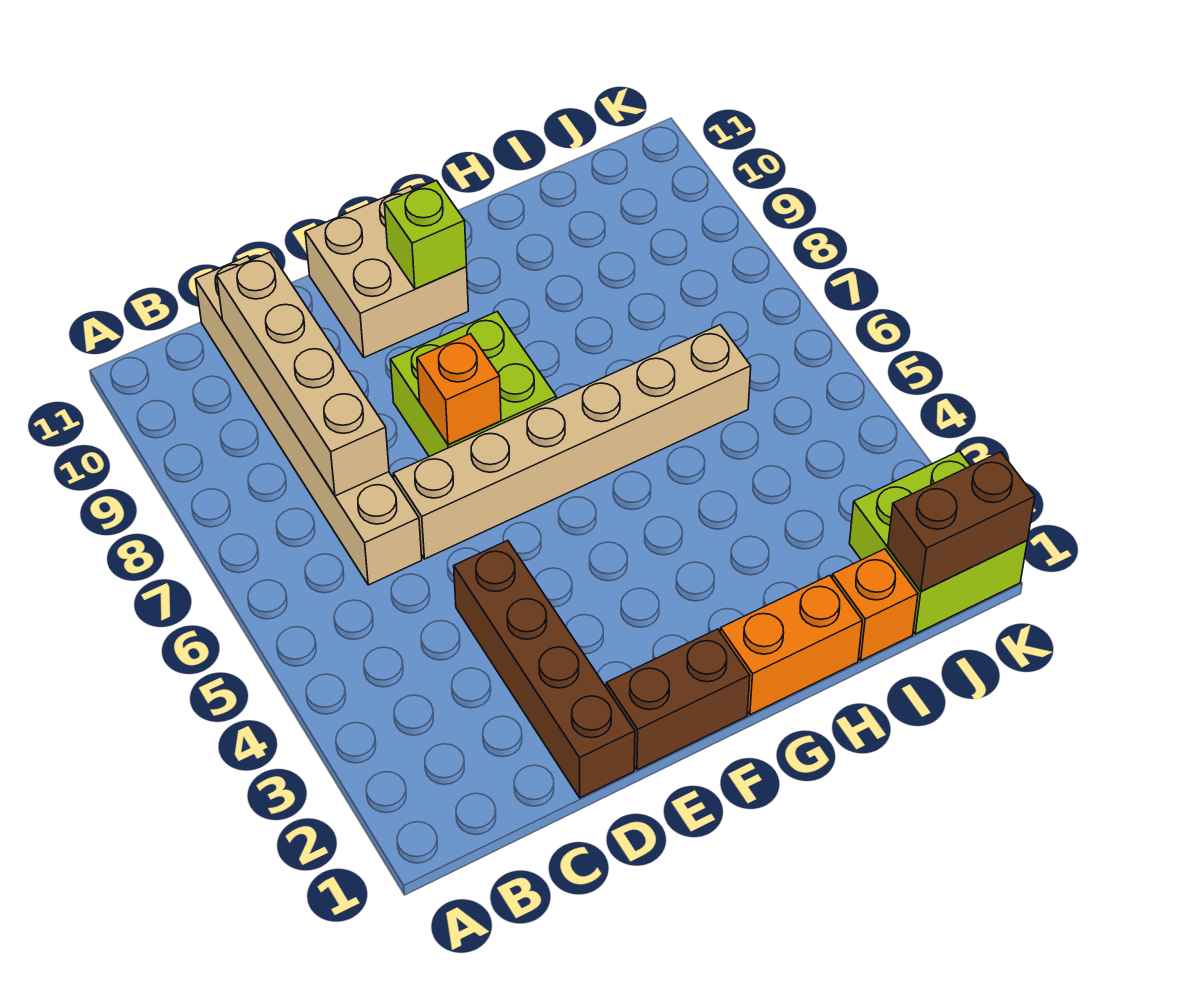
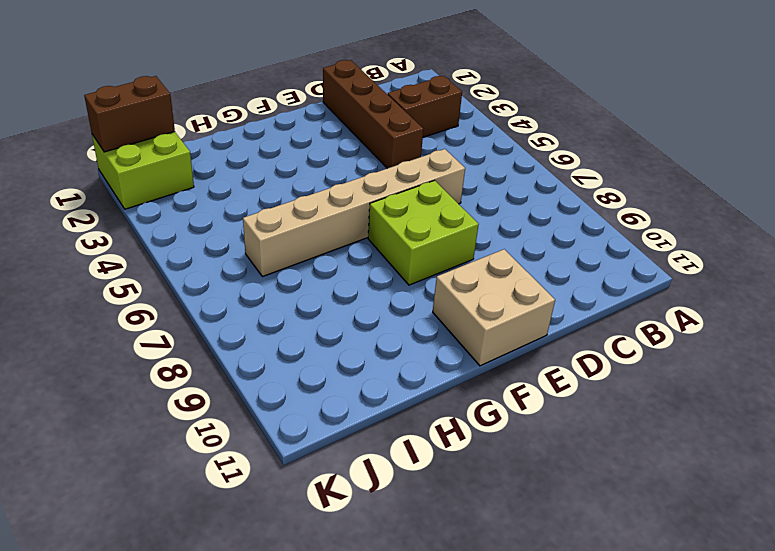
brown 1x2 brick [387,76,462,137] -> brown 1x2 brick moved to [606,629,750,770]
none -> tan 1x6 brick [196,256,422,585]
none -> orange 1x2 brick [720,575,862,715]
none -> orange 1x1 brick [832,549,918,660]

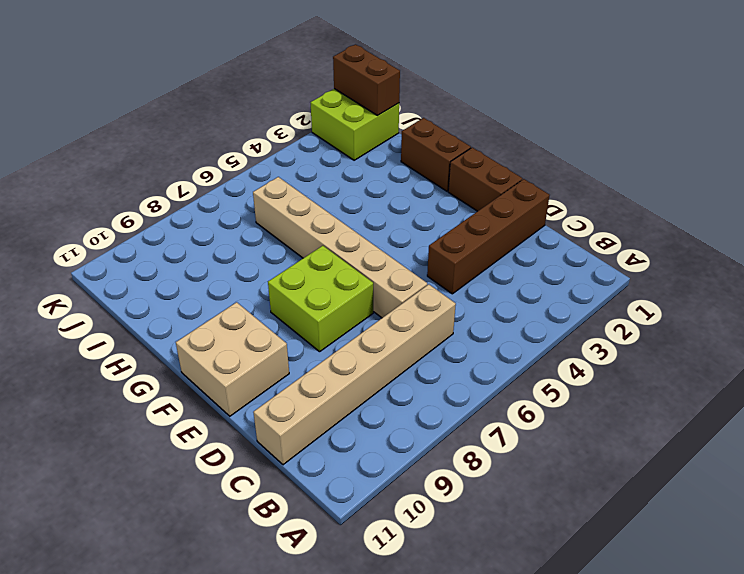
brown 1x2 brick [401,118,471,191] -> orange 1x2 brick [720,575,862,715]
none -> orange 1x1 brick [832,549,918,660]
none -> tan 1x4 brick [217,252,389,496]
none -> orange 1x1 brick [417,334,501,445]

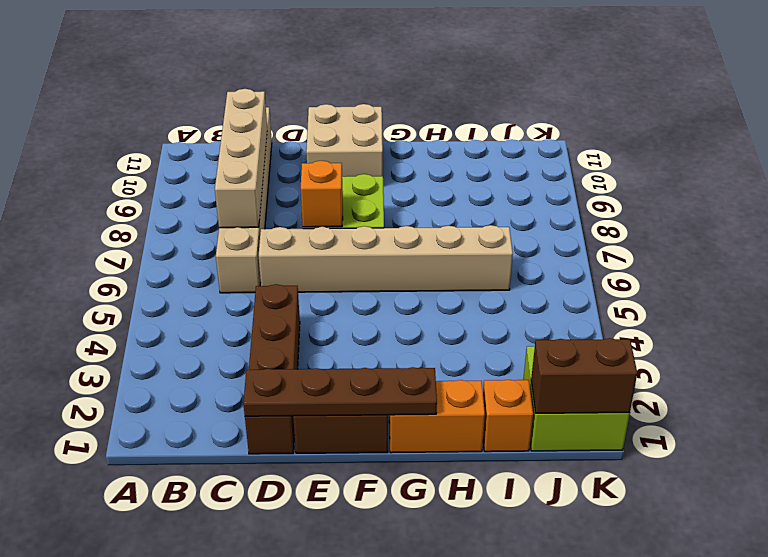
brown 1x4 plate [243,367,437,416] -> none
none -> lime 1x1 brick [384,181,467,289]

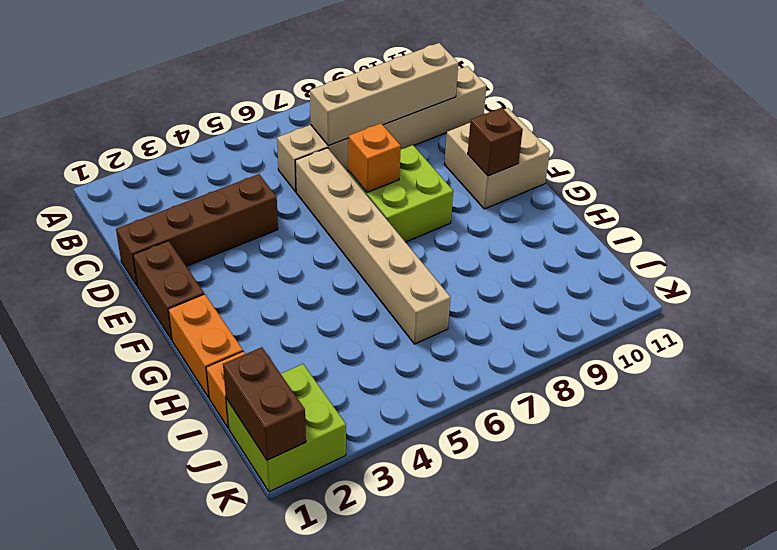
brown 1x1 brick [468,108,523,176] -> lime 1x1 brick [384,181,467,289]

